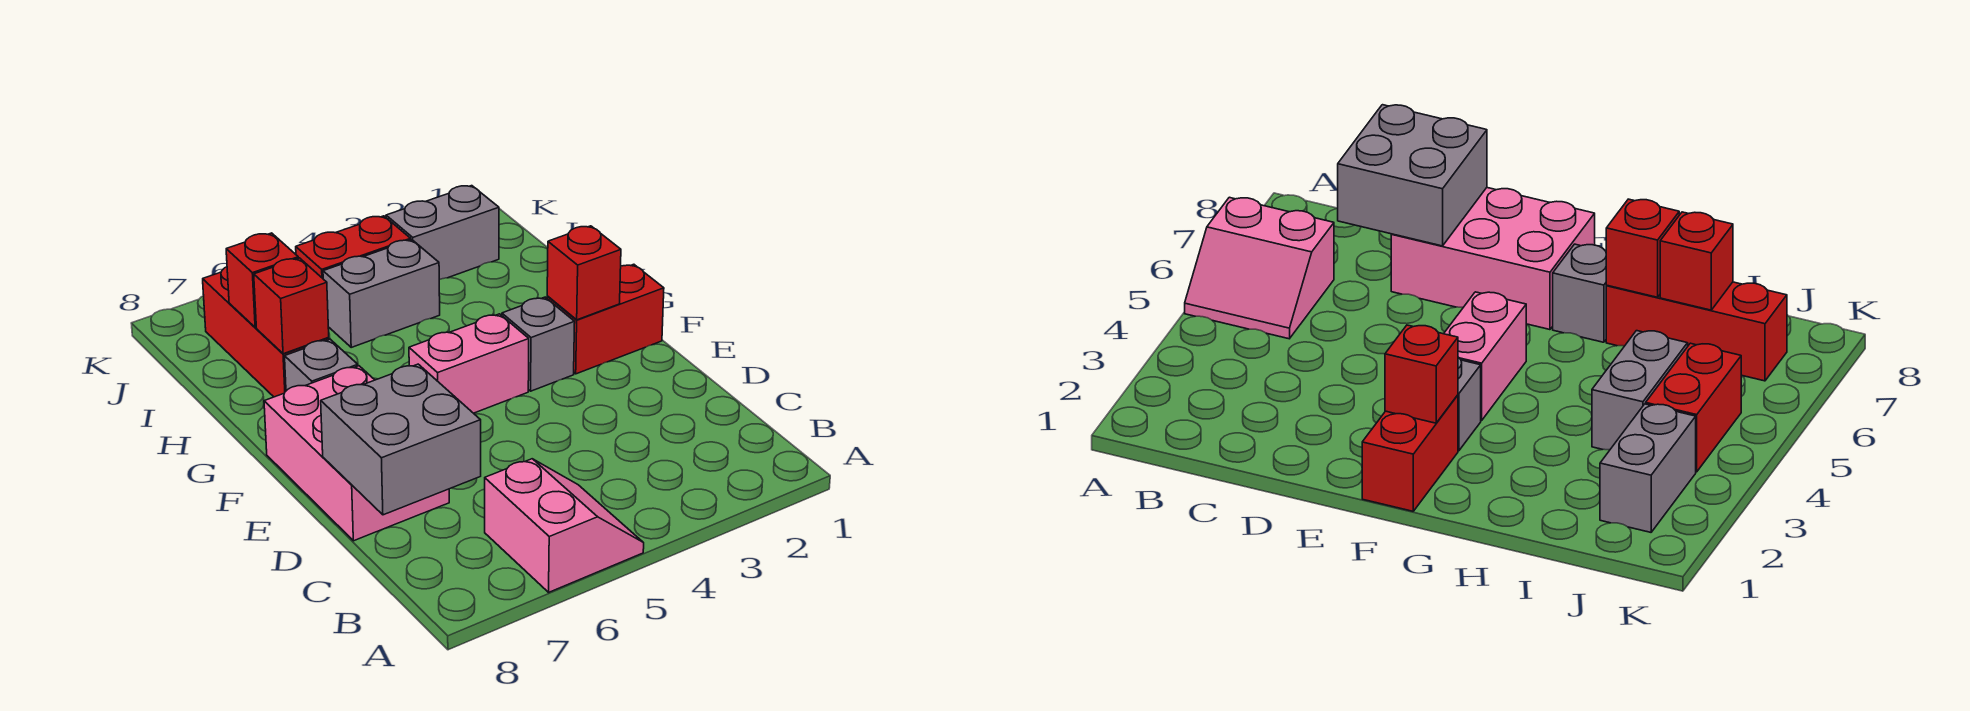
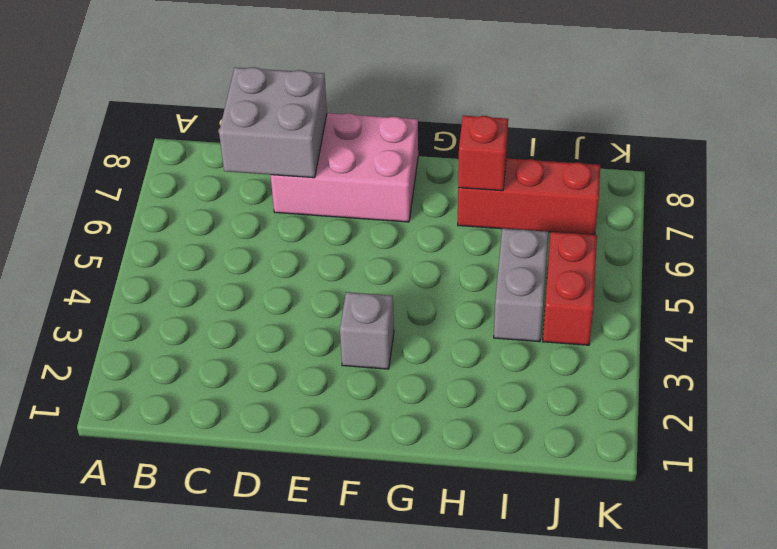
none -> pink 2x2 slope [485,459,644,592]
none -> red 1x2 brick [547,264,664,374]
none -> pink 1x2 brick [409,314,529,413]

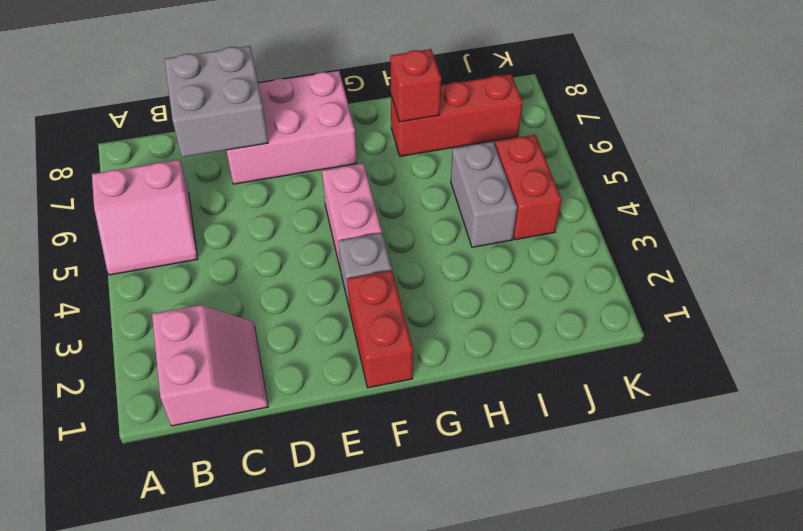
pink 2x2 slope [152,305,268,426] -> none
none -> grey 1x1 brick [285,339,358,391]
none -> grey 1x2 brick [386,186,499,280]
none -> red 1x1 brick [547,226,621,320]

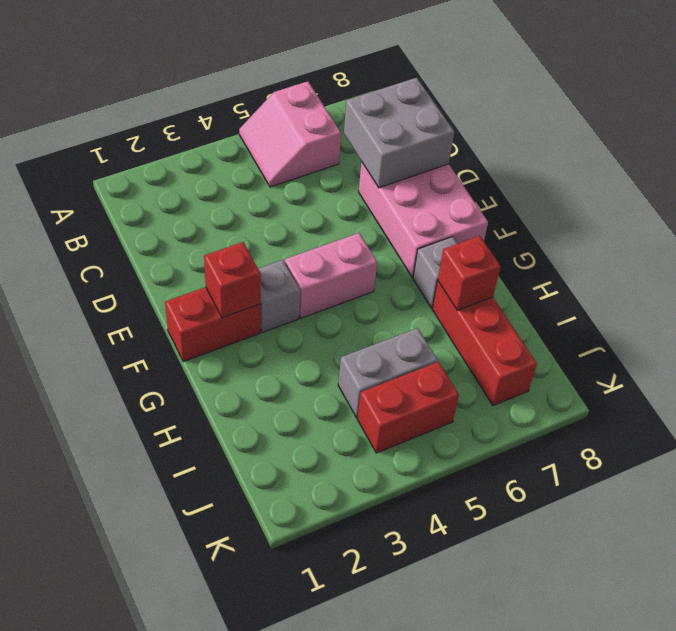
none -> grey 1x2 brick [386,186,499,280]
none -> red 1x1 brick [226,233,298,327]

